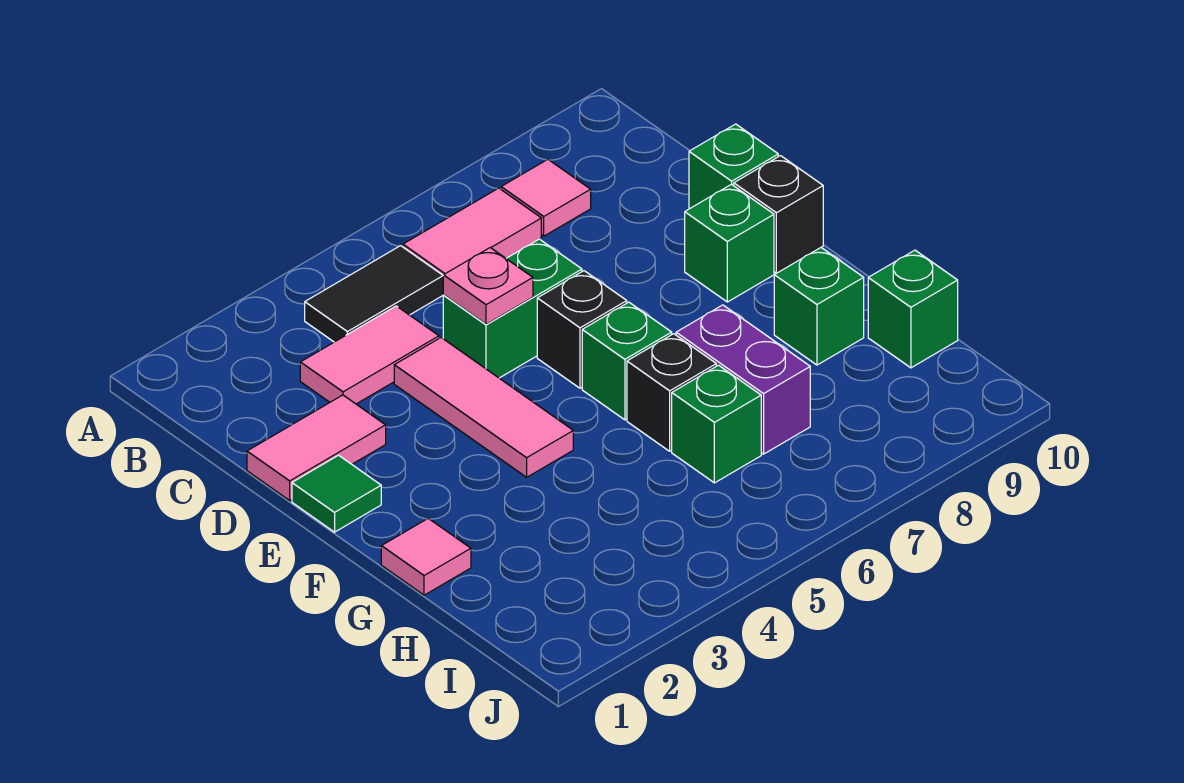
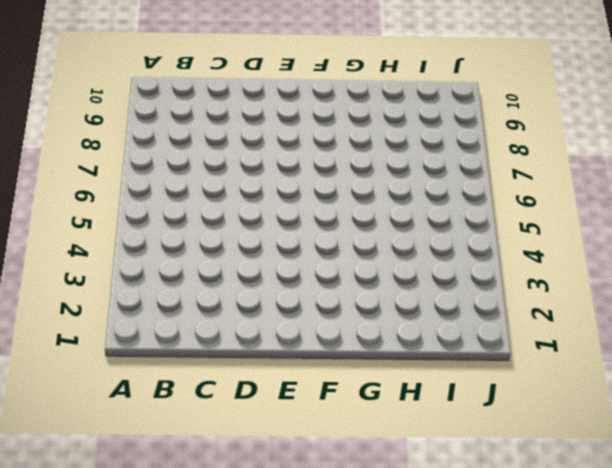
none -> black 1x2 tile [305,246,443,342]
none -> pink 1x2 tile [403,188,541,275]
none -> pink 1x1 tile [501,159,591,236]

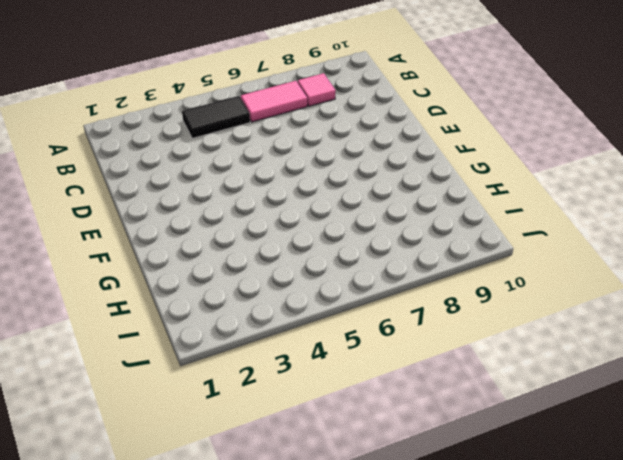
none -> pink 1x2 tile [300,306,439,404]
none -> pink 1x2 tile [247,395,386,500]
none -> pink 1x3 tile [394,338,573,477]

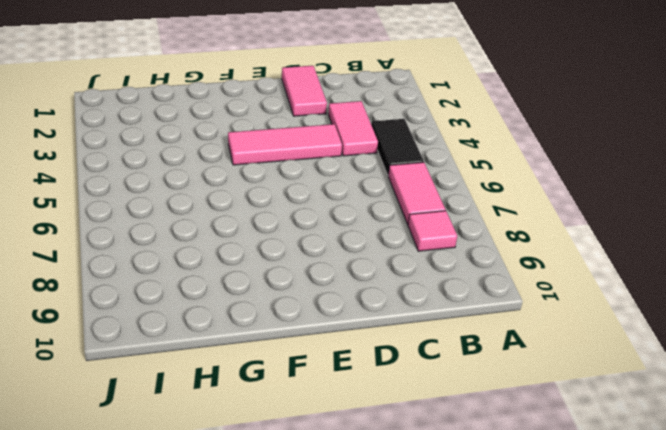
none -> green 1x2 brick [443,239,582,378]
none -> green 1x1 brick [689,124,778,209]
none -> green 1x1 tile [292,455,381,532]

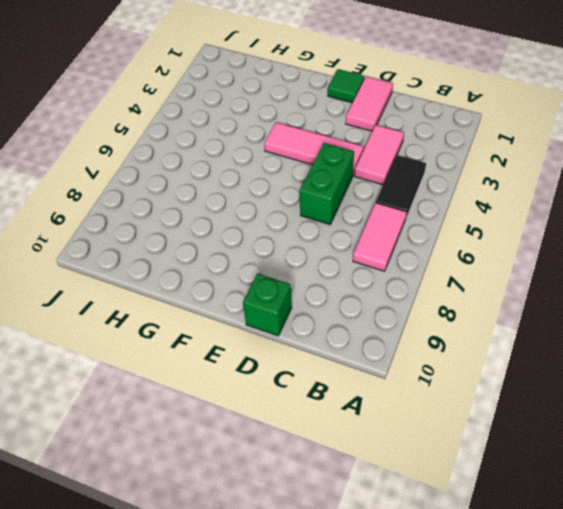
none -> pink 1x1 tile [501,159,591,236]
none -> black 1x1 brick [537,271,627,388]
none -> green 1x1 brick [685,184,774,302]

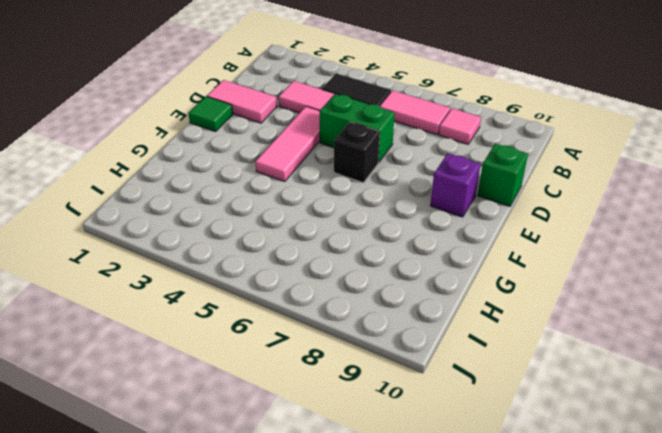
purple 1x1 brick [430,153,480,217] -> green 1x1 brick [685,184,774,302]
none -> black 1x1 brick [734,156,823,273]
none -> green 1x1 brick [582,302,672,420]
none -> pink 1x1 tile [381,518,471,595]

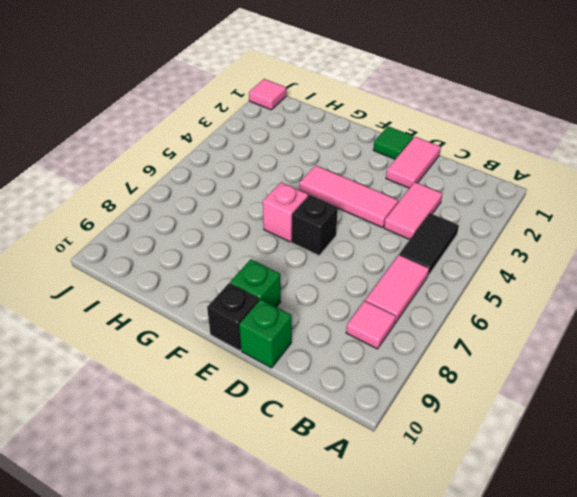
pink 1x1 brick [263,182,308,242] -> green 1x1 brick [582,302,672,420]
pink 1x1 tile [249,79,286,110] -> pink 1x1 tile moved to [381,518,471,595]
none -> green 1x2 brick [443,239,582,378]
none -> black 1x1 brick [627,334,716,451]
none -> purple 1x2 brick [676,305,810,454]

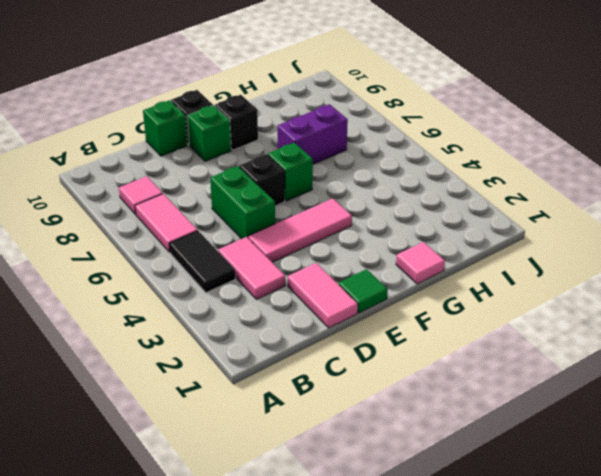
black 1x1 brick [215,95,258,150] -> black 1x1 brick moved to [627,334,716,451]
none -> green 1x1 brick [774,248,864,365]
none -> green 1x1 brick [672,365,761,483]
none -> green 1x1 brick [868,250,958,368]

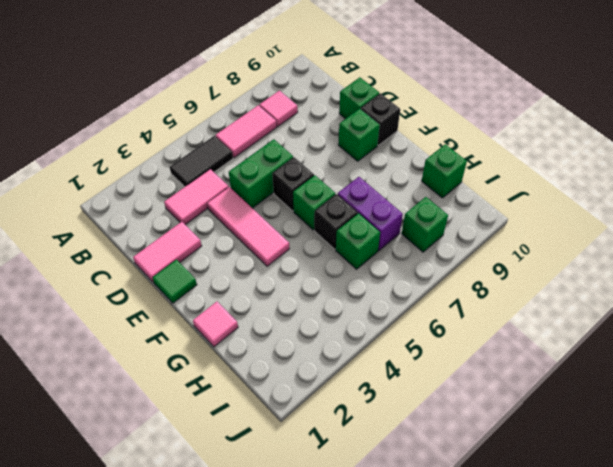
green 1x1 brick [402,197,448,252] -> green 1x1 brick moved to [774,248,864,365]
none -> pink 1x1 plate [443,248,533,324]

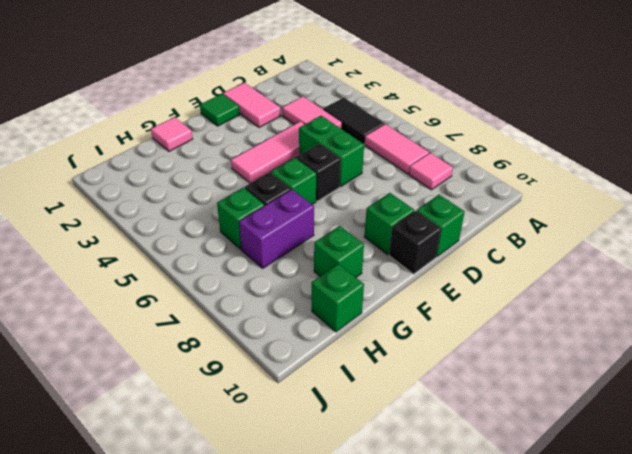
none -> pink 1x1 plate [443,248,533,324]

